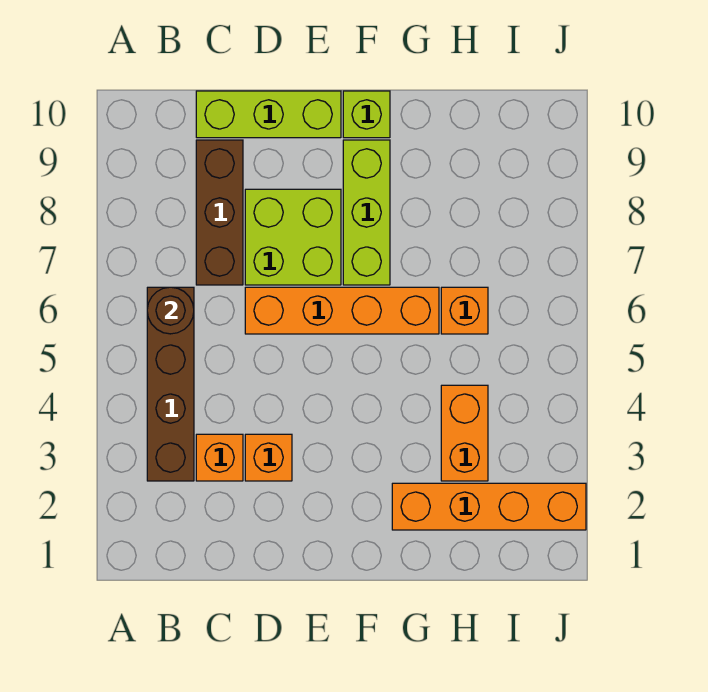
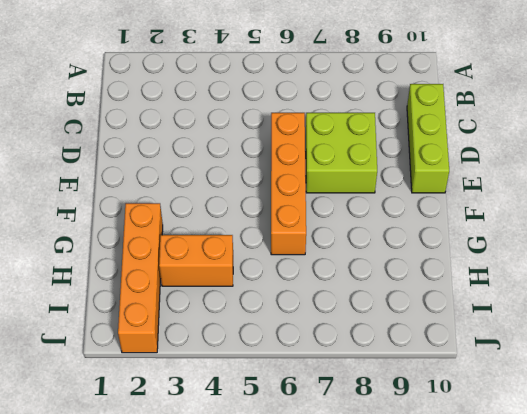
none -> brown 1x4 brick [147,287,194,481]
none -> orange 1x1 brick [196,434,243,481]
none -> brown 1x3 brick [196,140,243,285]

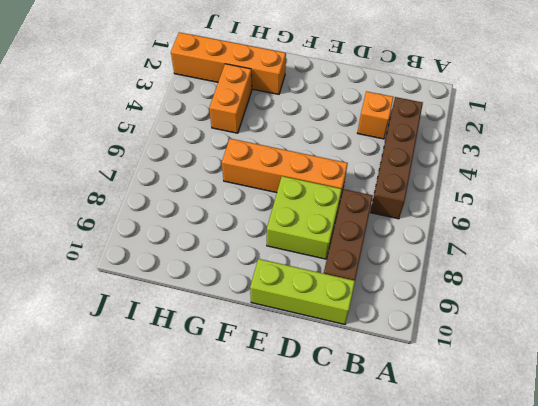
none -> orange 1x1 brick [245,434,292,481]
none -> lime 1x3 brick [343,140,390,285]
none -> lime 1x1 brick [343,91,390,138]

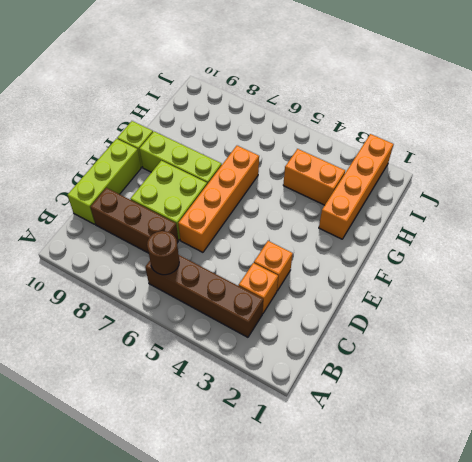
none -> orange 1x1 brick [441,287,488,334]

